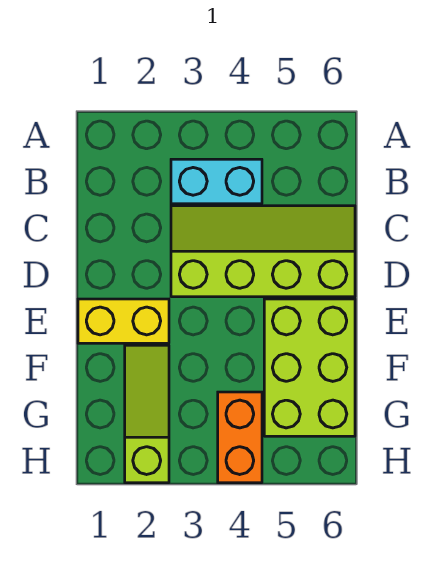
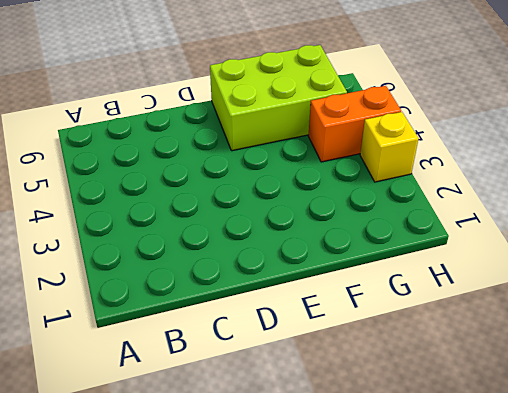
yellow 1x1 brick [360,112,419,182] -> none
none -> cyan 1x2 brick [171,159,262,204]
none -> lime 2x4 slope [171,206,355,297]

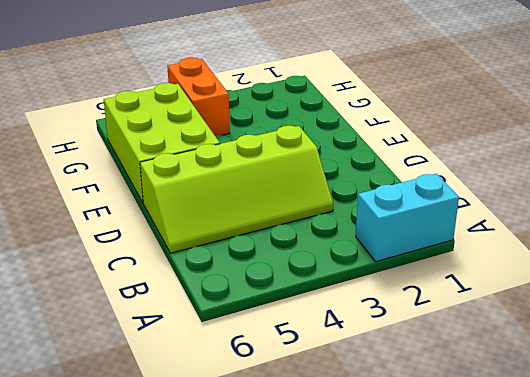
cyan 1x2 brick [356,174,459,262] -> cyan 1x2 brick moved to [171,159,262,204]
none -> yellow 1x2 brick [78,299,169,343]
none -> lime 1x3 slope [125,345,169,483]

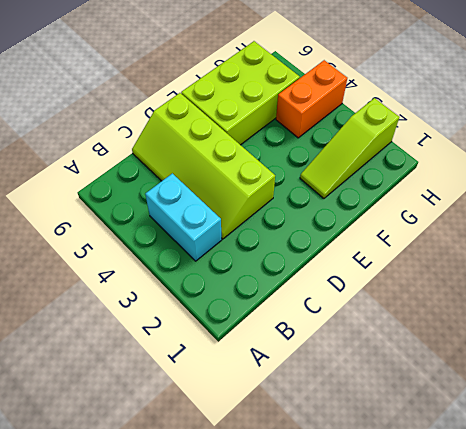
none -> yellow 1x2 brick [78,299,169,343]

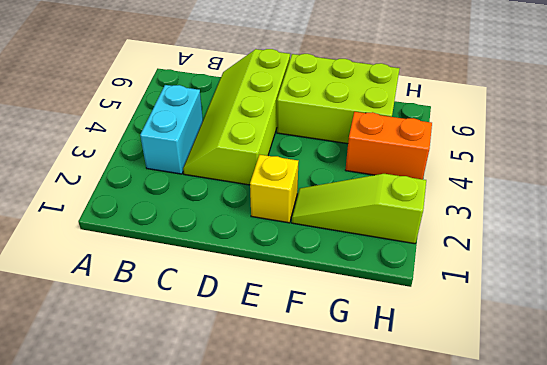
yellow 1x1 brick [250,155,298,223] -> yellow 1x2 brick [78,299,169,343]

